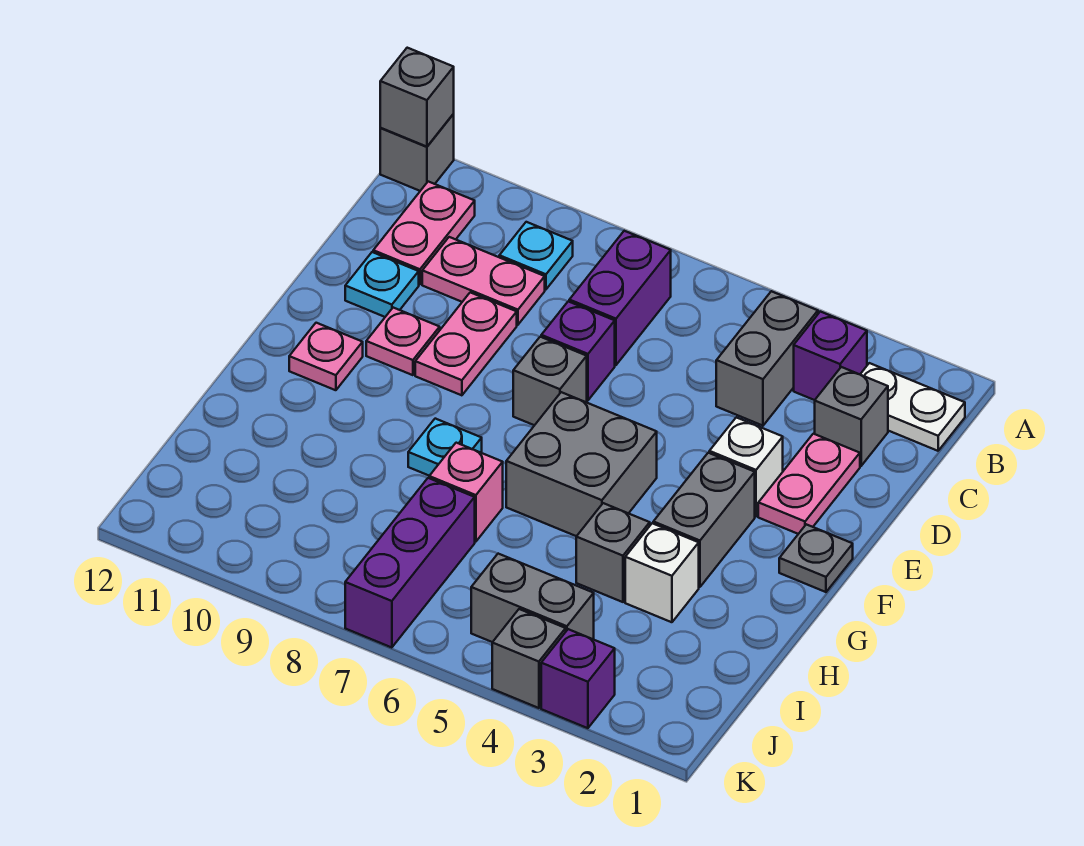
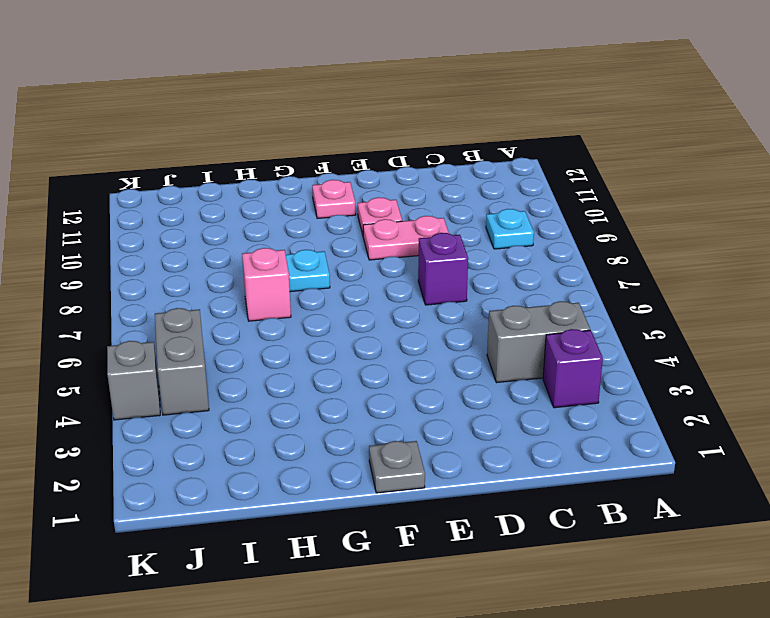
none -> grey 1x1 brick [380,114,454,191]
none -> white 1x2 plate [860,363,965,451]
none -> purple 1x2 brick [569,231,671,365]

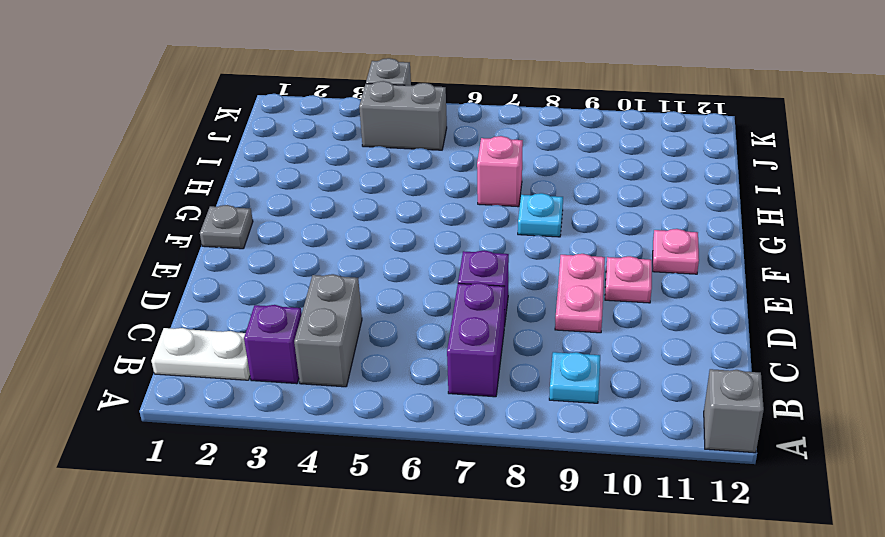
none -> pink 1x2 plate [373,182,475,284]
none -> grey 1x1 brick [815,367,888,466]
none -> pink 1x2 plate [422,237,545,325]

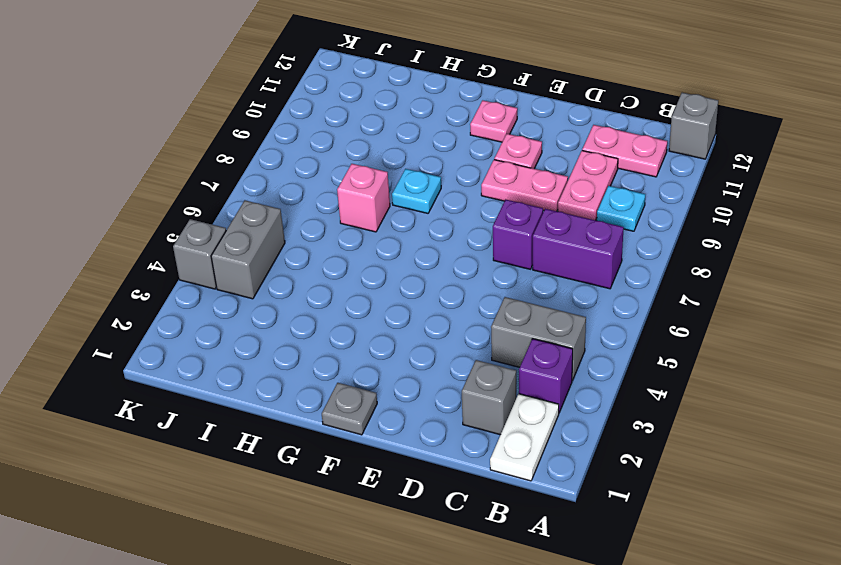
none -> pink 1x2 plate [758,434,860,534]
none -> cyan 1x1 plate [345,252,419,317]
none -> white 1x1 brick [709,417,783,516]

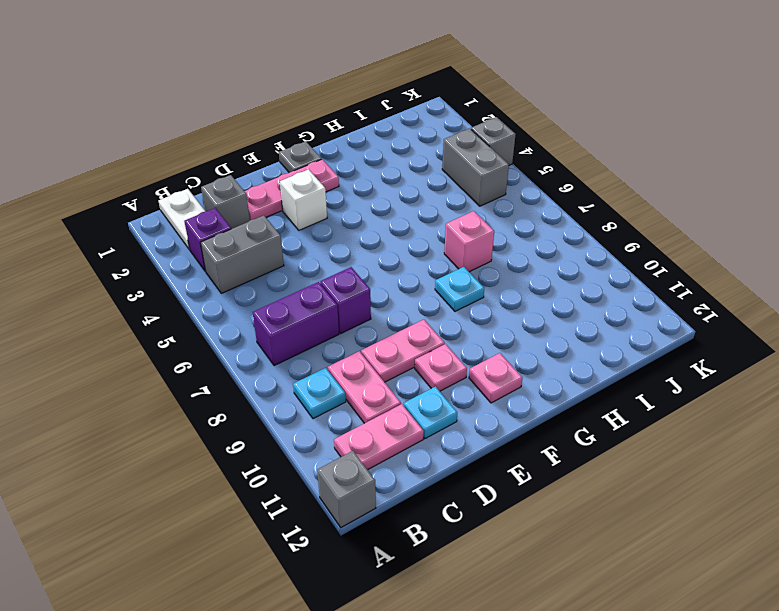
pink 1x3 plate [245,159,339,220] -> pink 1x2 plate [758,434,860,534]
none -> grey 1x1 brick [513,337,587,425]
none -> grey 1x2 brick [653,453,755,587]
none -> grey 2x2 brick [506,392,657,536]

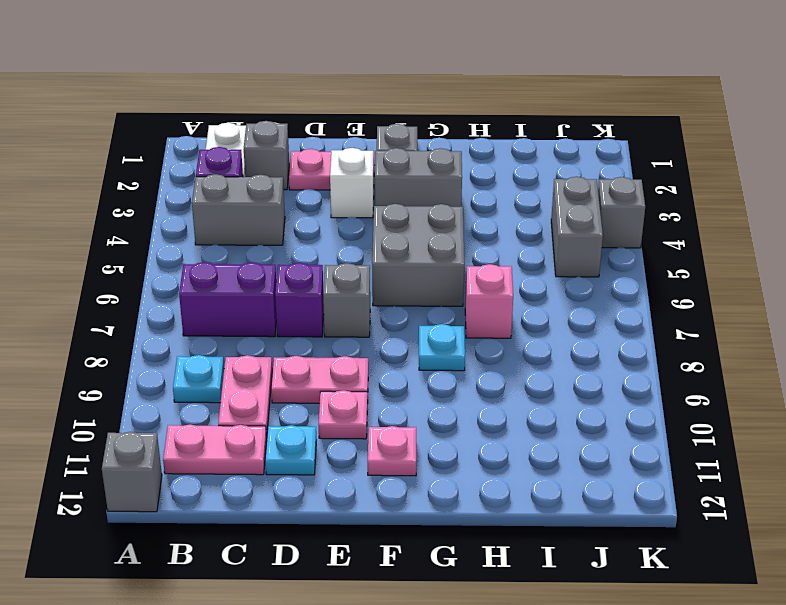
none -> white 1x1 brick [625,523,699,622]
none -> grey 1x1 brick [576,503,650,602]
none -> purple 1x3 brick [345,478,475,648]

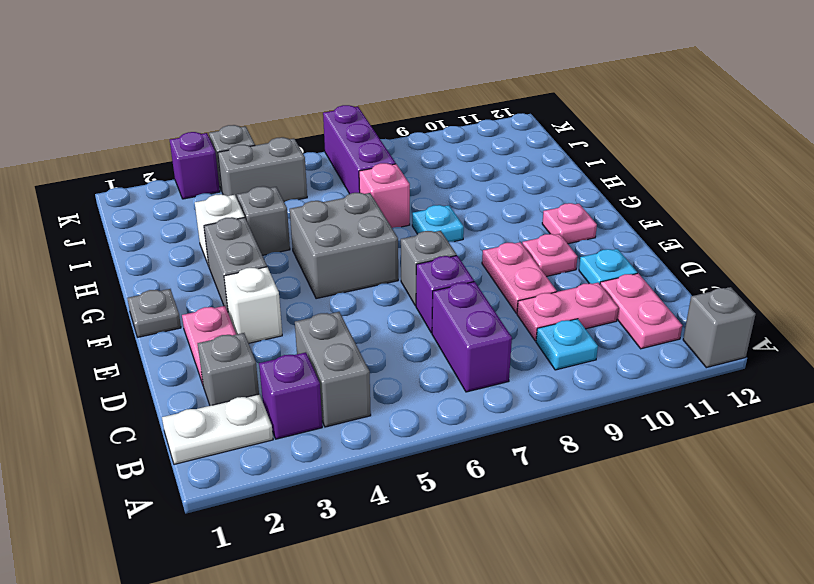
none -> grey 1x1 brick [380,48,454,147]

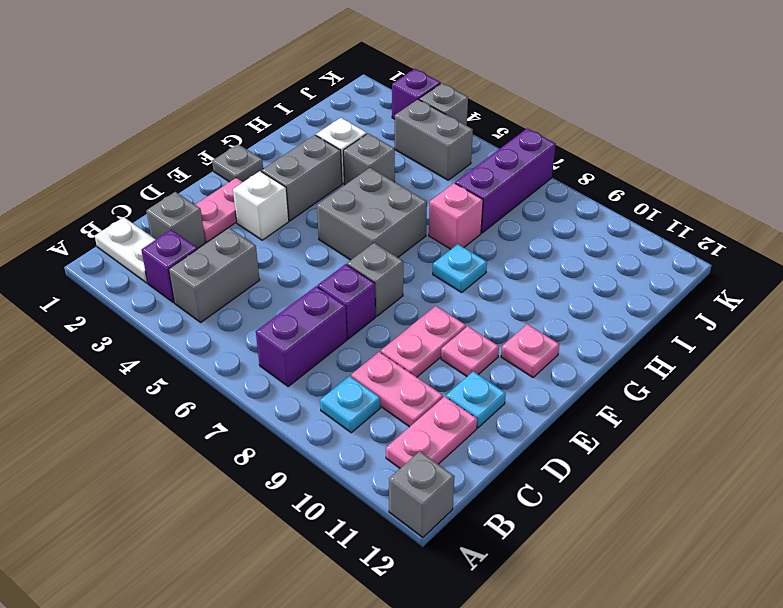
none -> grey 1x1 brick [380,48,454,147]

